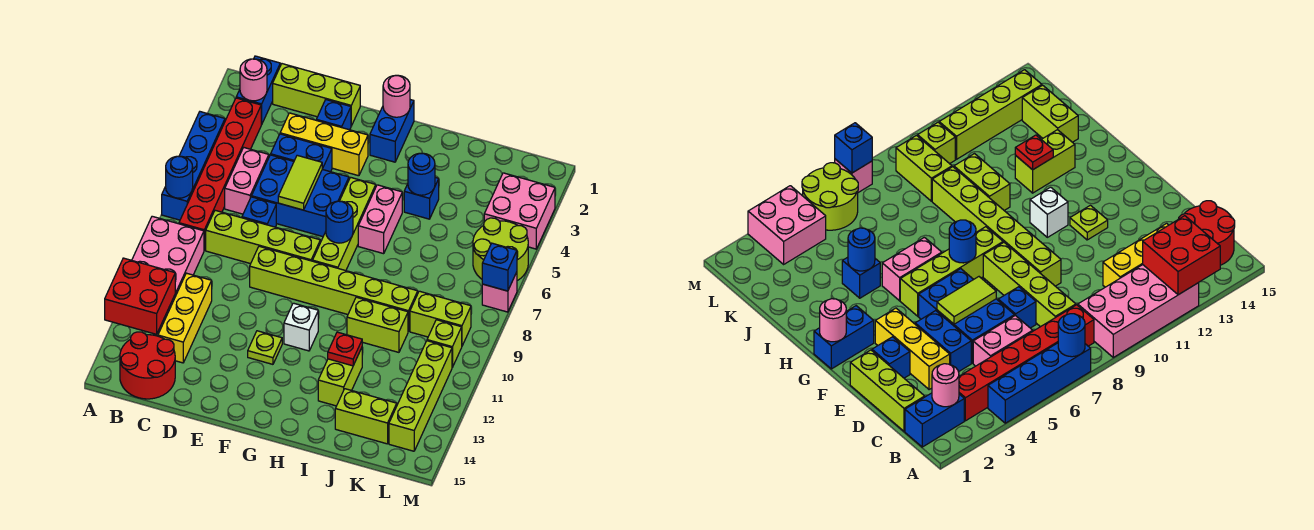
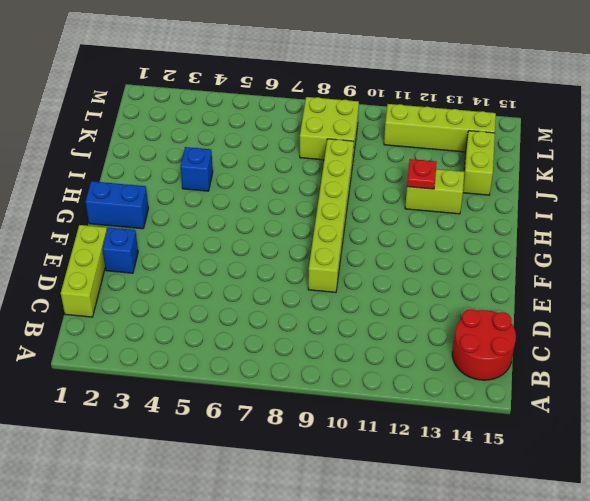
lime 2x2 brick [300,97,359,160] -> lime 1x2 brick [410,291,471,346]
none -> blue 1x4 brick [162,112,225,220]
none -> pink 2x4 brick [132,216,204,332]
none -> blue 1x2 brick [236,56,280,125]
none -> red 1x6 brick [179,98,261,250]

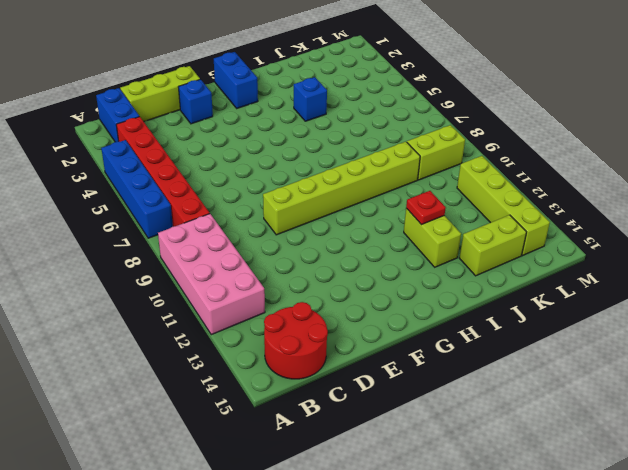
none -> pink 1x2 brick [225,148,269,214]
none -> lime 1x4 brick [206,210,320,264]
none -> yellow 1x3 brick [158,273,212,363]
none -> yellow 1x3 brick [280,113,368,176]

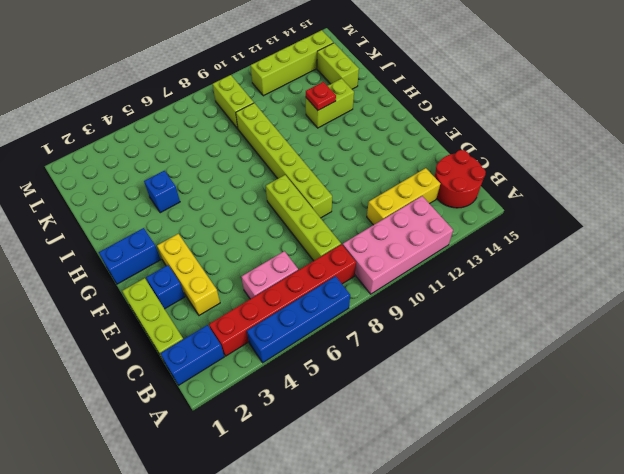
none -> blue 1x2 brick [271,134,332,172]
none -> blue 2x3 brick [252,155,349,237]
none -> blue 1x1 brick [242,197,276,227]
none -> lime 1x1 plate [248,331,282,364]

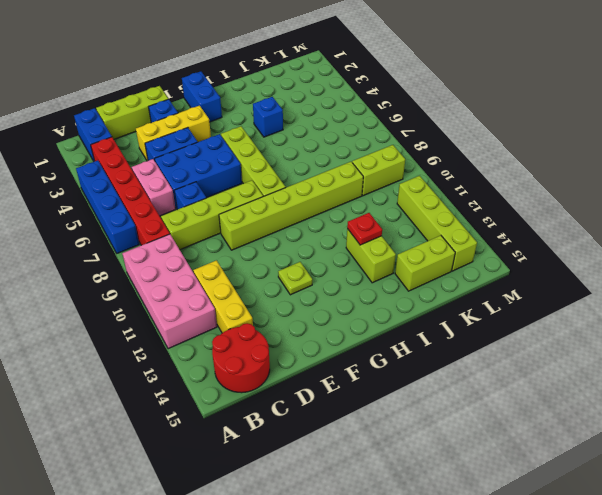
none -> white 1x1 brick [284,303,318,351]
none -> pink 1x2 brick [358,185,402,254]
none -> lime 1x2 brick [347,297,408,352]
none -> pink 2x2 brick [484,173,555,249]

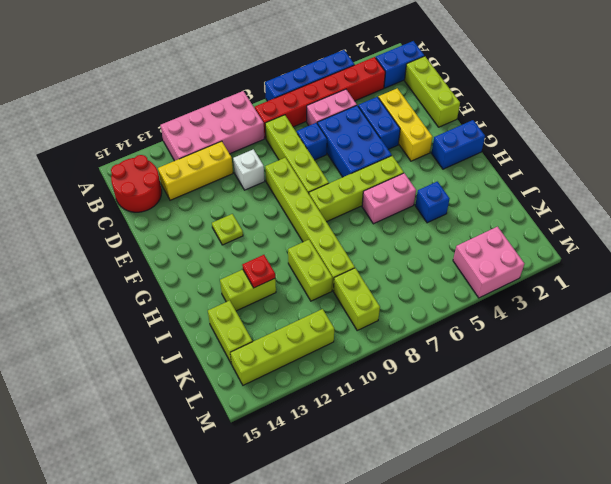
white 1x1 brick [233,149,265,190] -> white 1x1 brick moved to [284,303,318,351]
none -> blue 1x1 brick [316,100,351,130]
none -> lime 2x2 round brick [473,218,528,281]
none -> lime 1x1 brick [427,320,462,367]
none -> pink 1x1 brick [482,272,517,312]

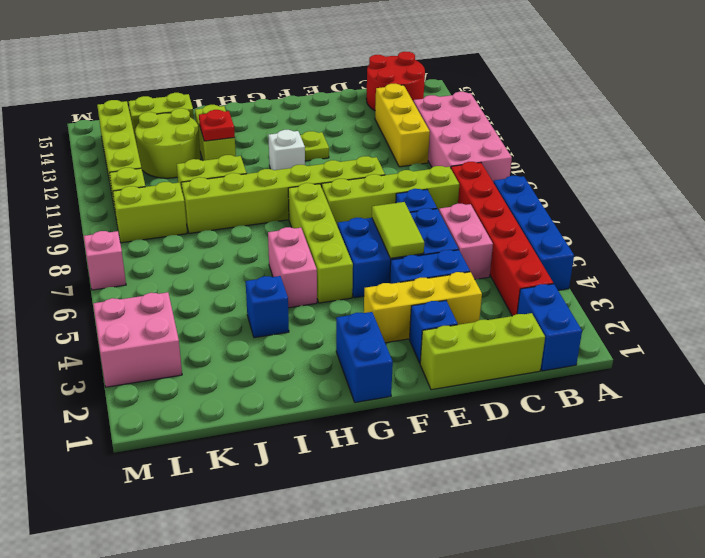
lime 2x2 round brick [135,108,201,178] -> lime 2x2 round brick moved to [473,218,528,281]
none -> blue 1x1 round brick [166,156,193,198]
none -> red 2x2 brick [105,258,175,334]
none -> pink 1x1 round brick [240,59,267,101]
none -> pink 1x1 round brick [383,75,410,117]

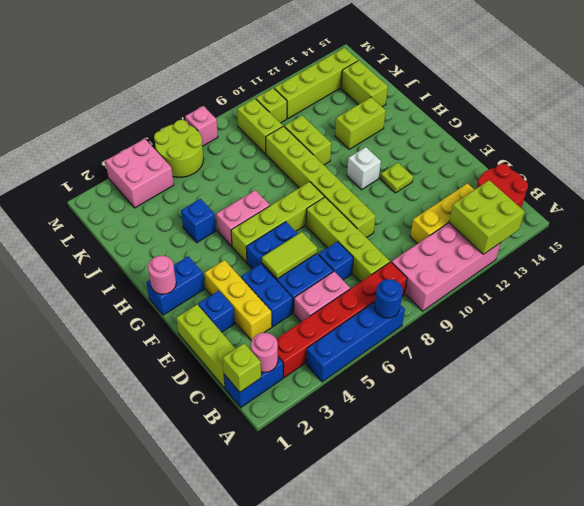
lime 2x2 brick [449,180,524,254] -> red 2x2 brick [105,258,175,334]
lime 1x1 brick [223,343,261,392] -> none
none -> blue 1x1 round brick [326,201,353,243]
none -> blue 1x1 round brick [408,153,435,195]
none -> red 1x1 plate [328,332,362,366]
none -> blue 1x1 brick [482,243,517,291]

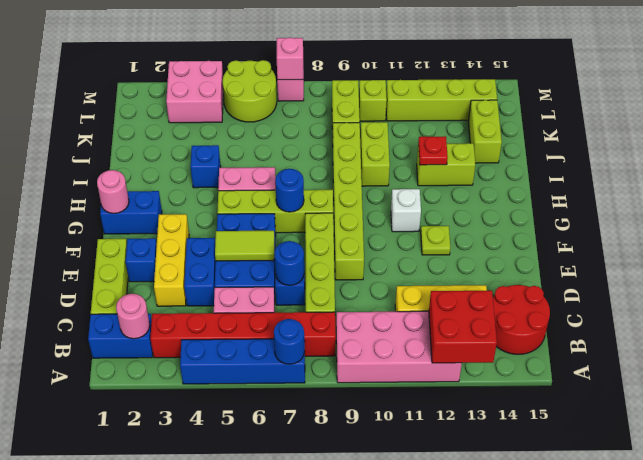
blue 1x1 round brick [275,241,304,285] -> blue 1x1 round brick moved to [408,153,435,195]
pink 1x1 brick [277,38,303,80] -> blue 1x1 brick [482,243,517,291]

